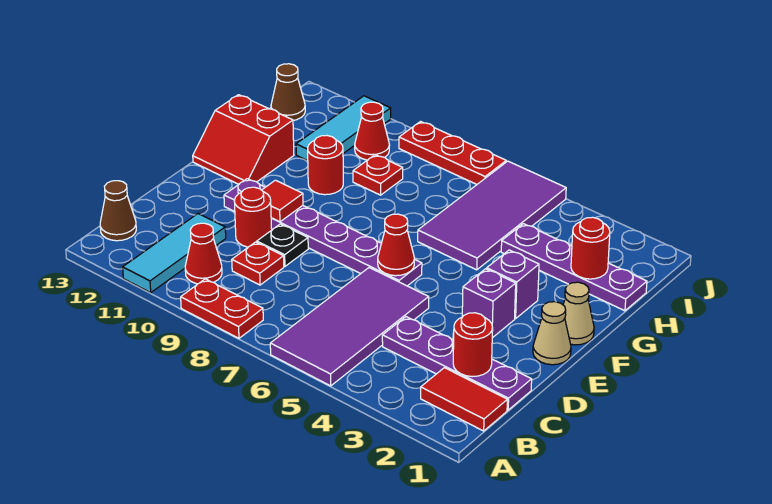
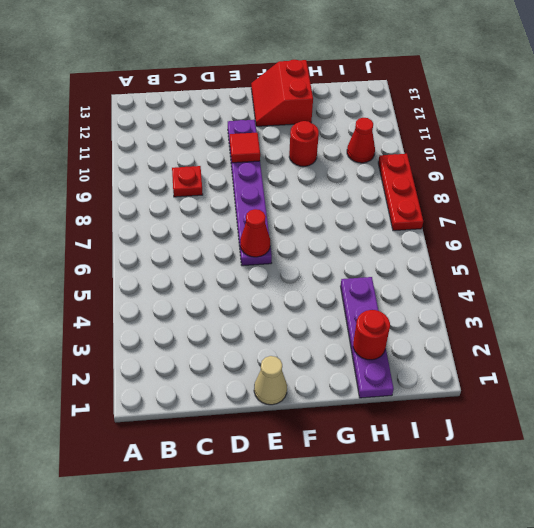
none -> purple 2x4 tile [270,268,429,386]
none -> red 1x2 plate [181,279,263,338]
none -> cyan 1x3 tile [123,214,226,293]

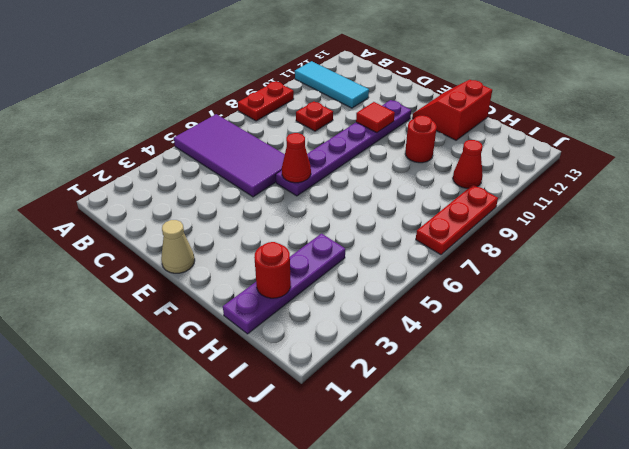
none -> red 1x2 tile [421,368,507,431]
none -> red 1x1 cone [185,223,222,284]
none -> brown 1x1 cone [100,181,136,241]

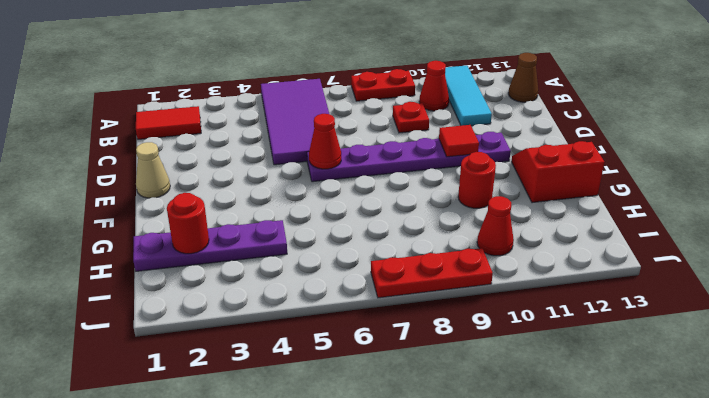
none -> purple 1x4 plate [382,317,532,410]
none -> black 1x1 plate [257,224,308,266]
none -> red 1x1 round brick [234,187,272,247]

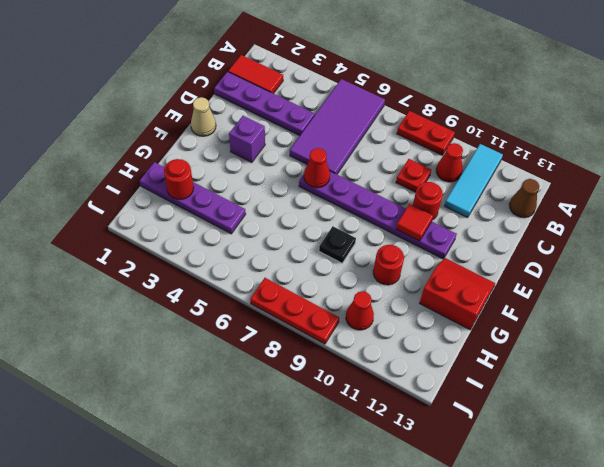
black 1x1 plate [319,226,356,263] -> black 1x1 plate moved to [257,224,308,266]
none -> tan 1x1 cone [563,282,594,345]
none -> purple 1x1 brick [487,250,539,319]
none -> purple 2x4 tile [418,161,566,270]

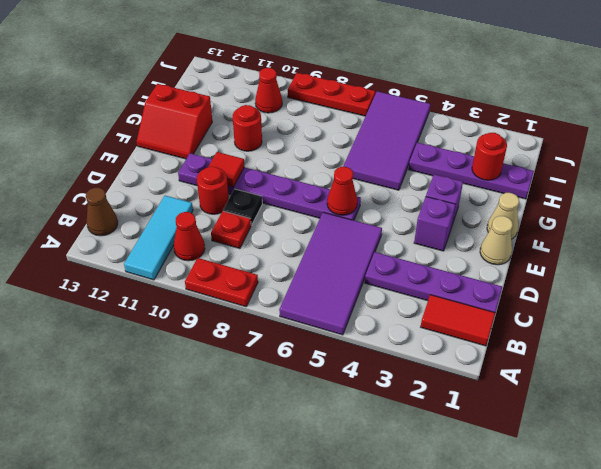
none -> red 1x1 plate [353,155,403,195]
none -> cyan 1x3 tile [296,96,391,161]
none -> brown 1x1 cone [271,64,305,121]

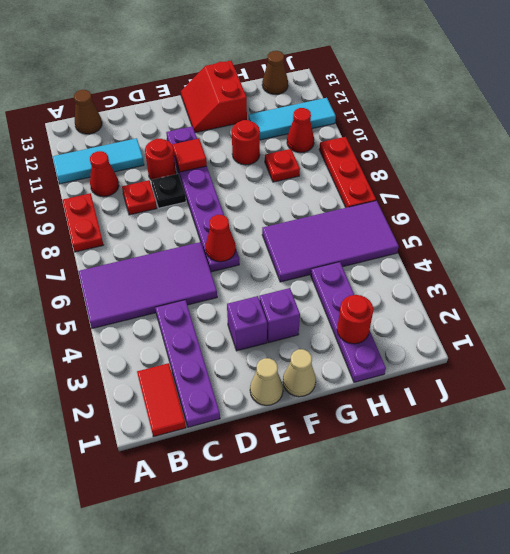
none -> red 1x1 round brick [453,313,493,377]

